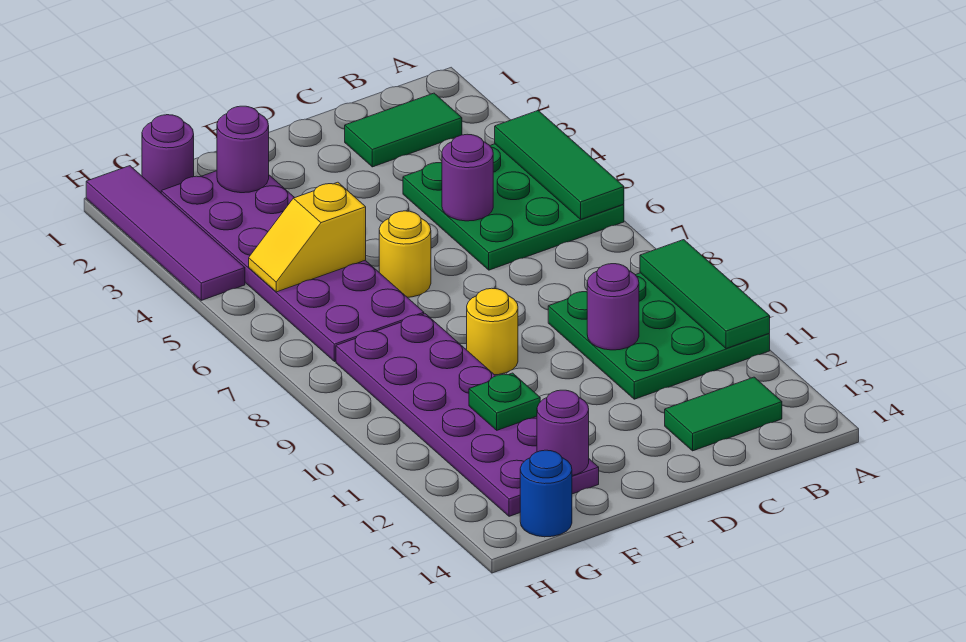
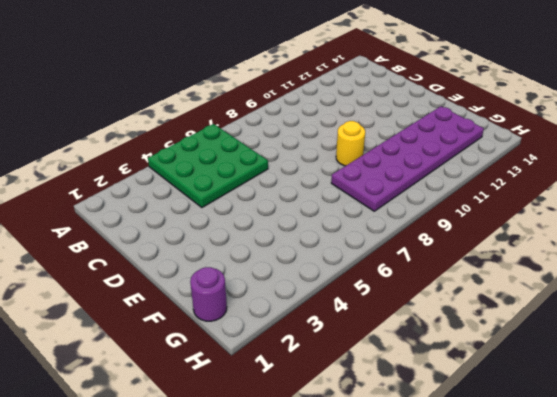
none -> green 3x3 plate [548,273,770,399]
none -> green 1x2 tile [345,93,462,167]
none -> green 1x2 tile [665,377,782,451]

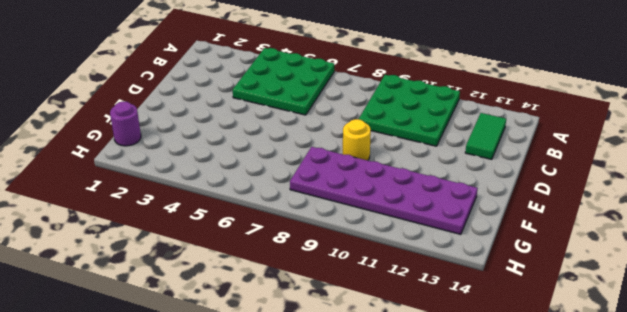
none -> green 1x2 tile [345,93,462,167]
none -> yellow 1x1 round brick [379,211,431,297]
none -> purple 2x6 plate [161,171,424,362]

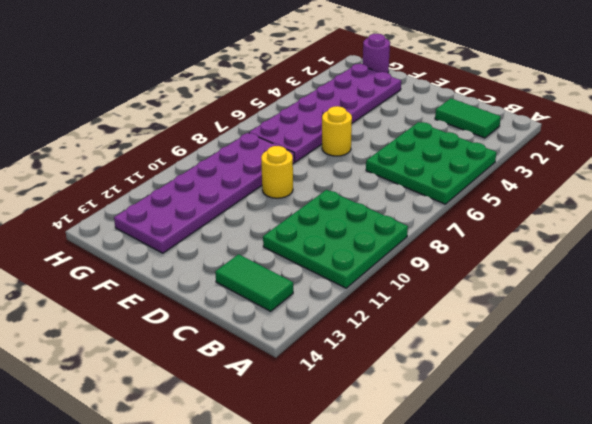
none -> blue 1x1 round brick [520,450,572,537]
none -> purple 1x4 tile [86,166,245,300]
none -> green 1x3 tile [495,111,624,219]

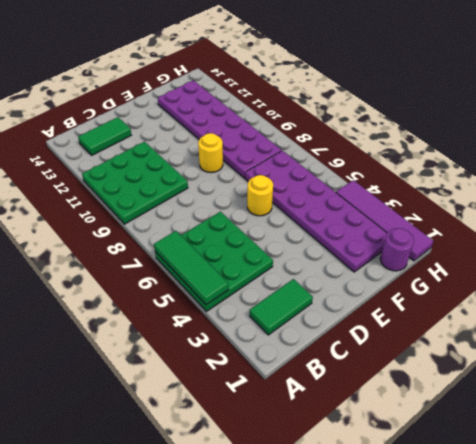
none -> blue 1x1 round brick [520,450,572,537]
none -> green 1x3 tile [640,240,770,349]
none -> purple 1x1 round brick [442,134,493,221]

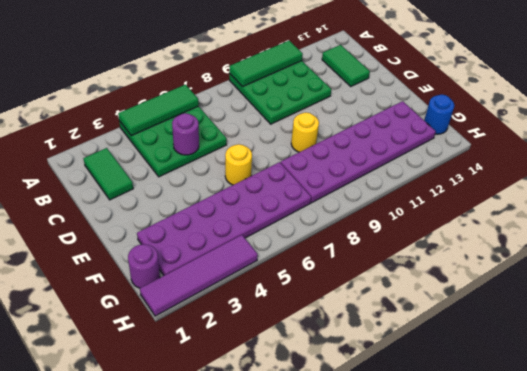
none -> purple 1x1 round brick [587,264,639,350]
none -> purple 1x1 round brick [217,106,269,193]
none -> yellow 1x2 slope [249,182,366,292]

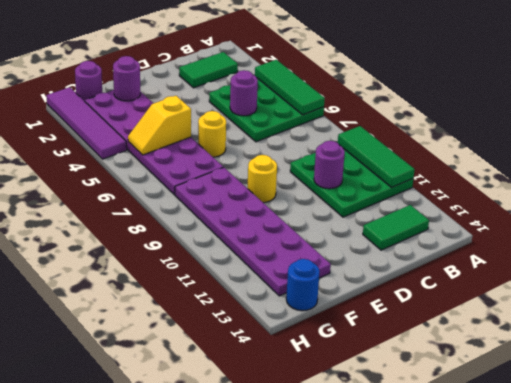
none -> green 1x1 plate [469,373,540,430]
none -> purple 1x1 round brick [537,390,589,475]

